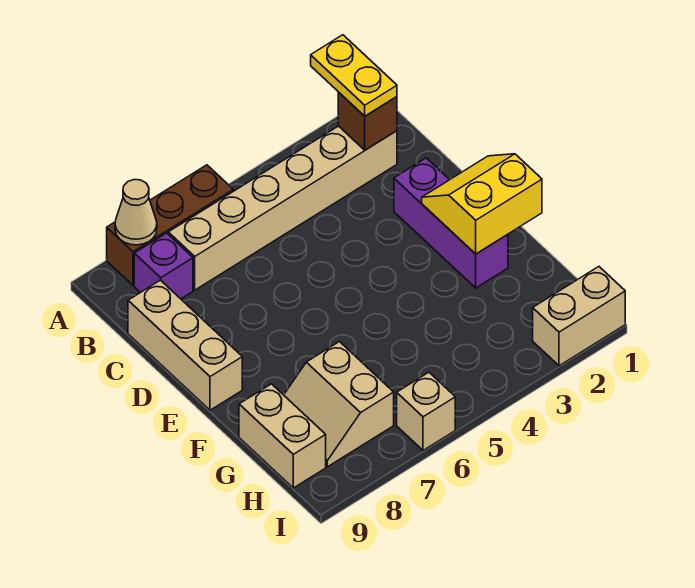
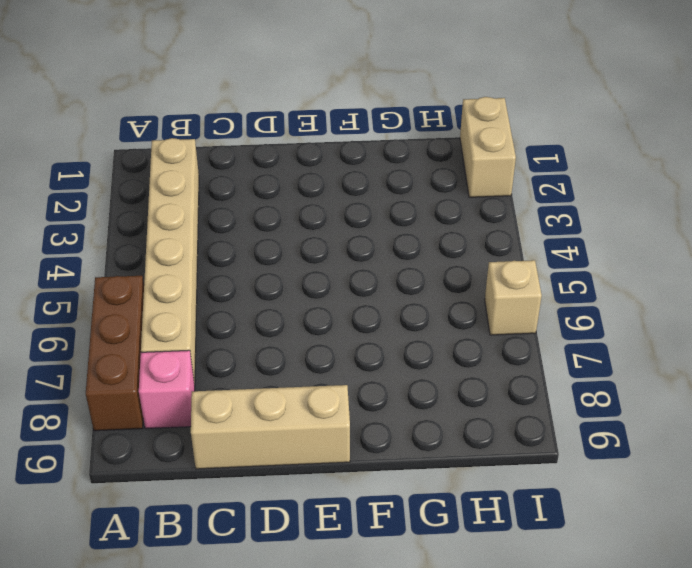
pink 1x1 brick [139,350,195,429] -> purple 1x1 brick [134,233,193,299]
none -> purple 1x3 brick [394,158,508,288]
none -> tan 2x2 slope [284,342,394,467]
none -> tan 1x2 brick [239,384,326,488]

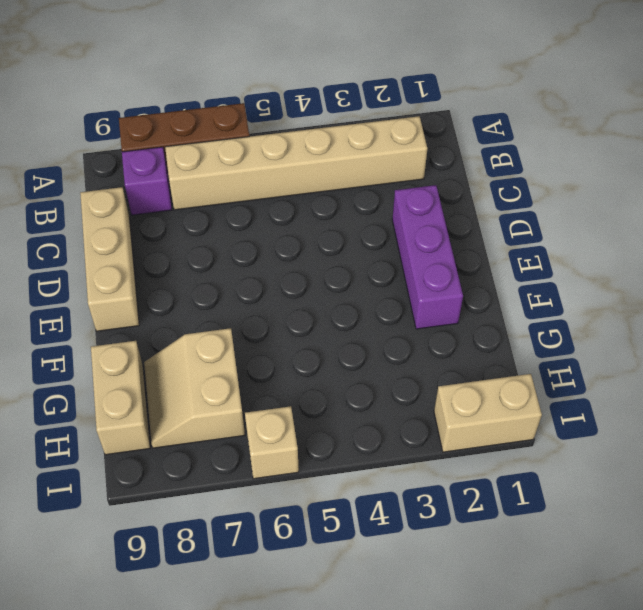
none -> tan 1x1 cone [115,180,157,245]
none -> brown 1x1 brick [338,92,397,150]
none -> yellow 2x2 slope [422,154,542,254]

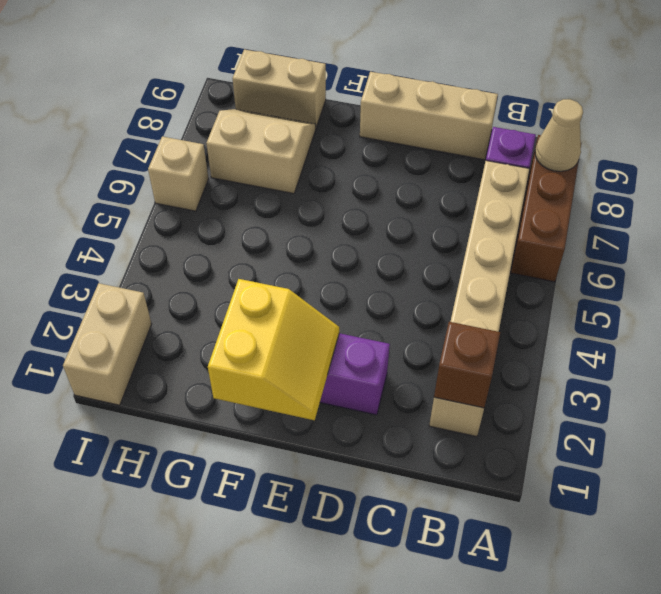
none -> yellow 1x2 plate [311,35,397,116]

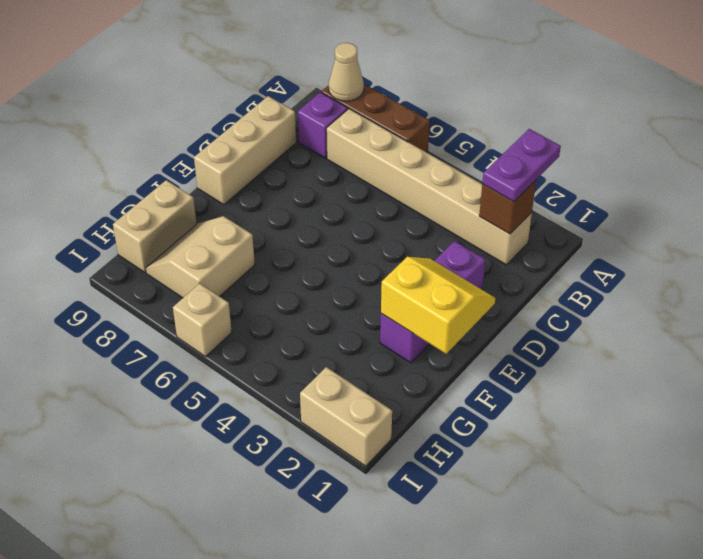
purple 1x2 plate [482,129,561,201] -> yellow 1x2 plate [311,35,397,116]

